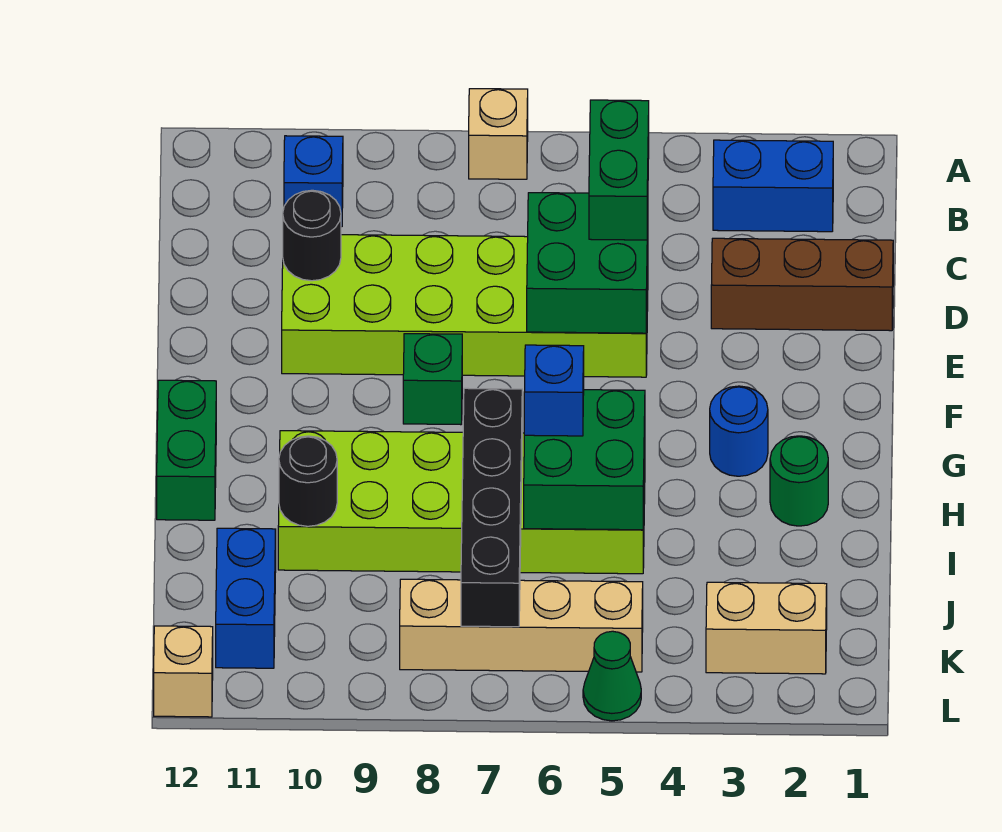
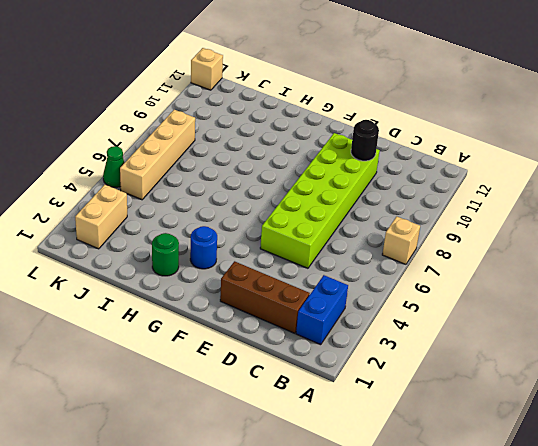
brown 1x3 brick [220,261,310,333] -> brown 1x3 brick turned to [711,238,893,331]
none -> blue 1x1 brick [284,136,343,227]
none -> green 1x1 brick [403,334,462,425]
none -> green 1x2 brick [157,380,216,520]

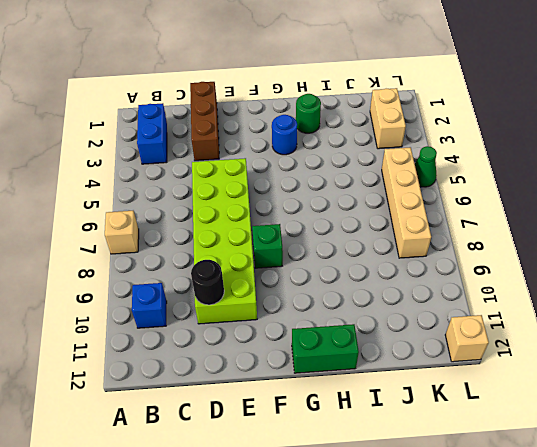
none -> lime 2x6 brick [278,431,645,574]
none -> blue 1x2 brick [216,528,276,668]
none -> green 2x2 brick [527,193,648,333]

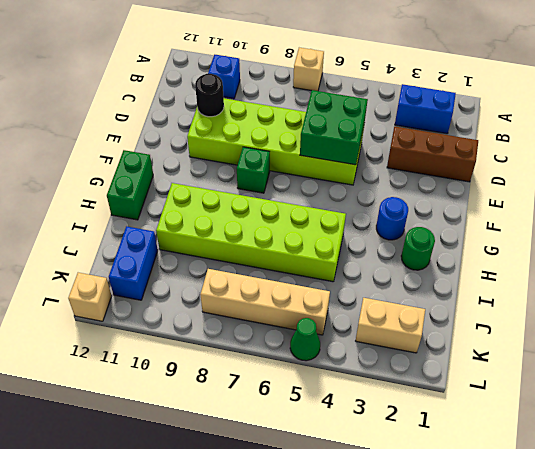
none -> green 2x2 brick [524,390,645,530]
none -> black 1x4 brick [461,388,522,627]
none -> black 1x1 round brick [279,436,337,526]

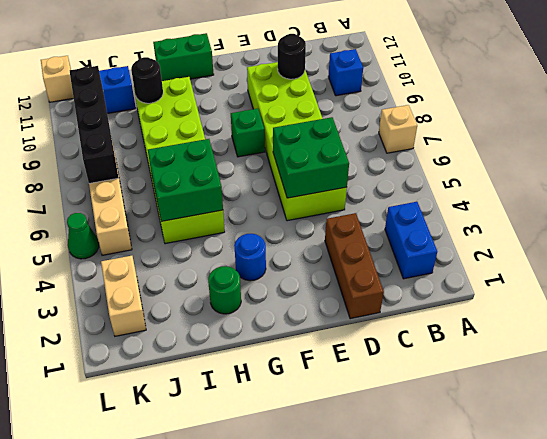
black 1x4 brick [70,66,119,183] -> black 1x4 brick turned to [461,388,522,627]
none -> green 1x2 brick [589,100,649,240]
none -> blue 1x1 brick [524,345,584,436]

